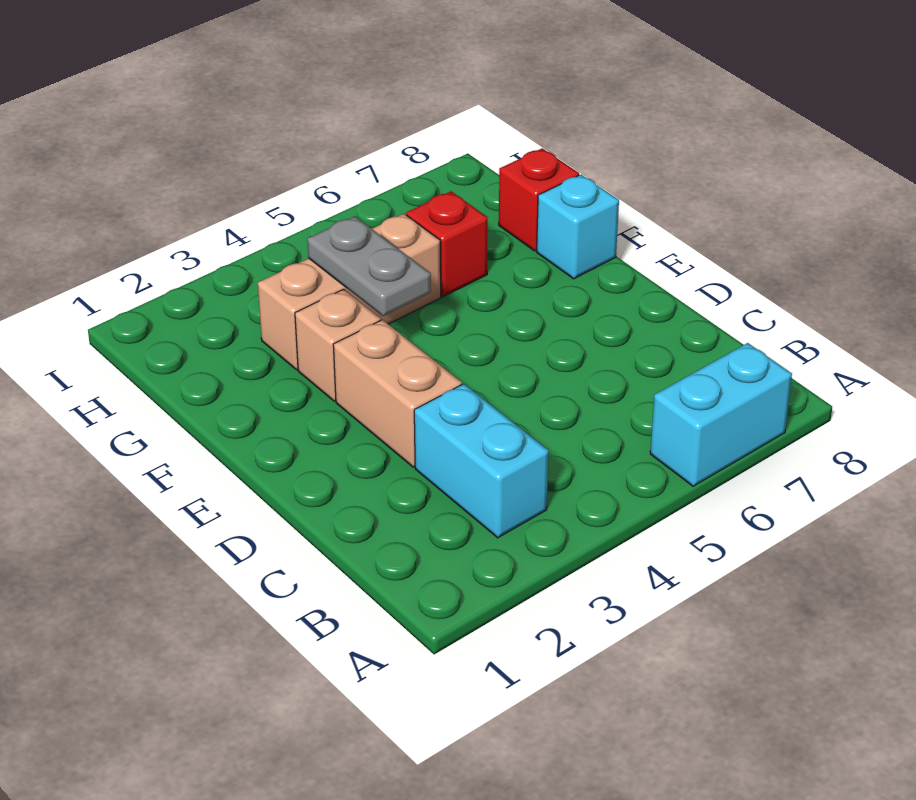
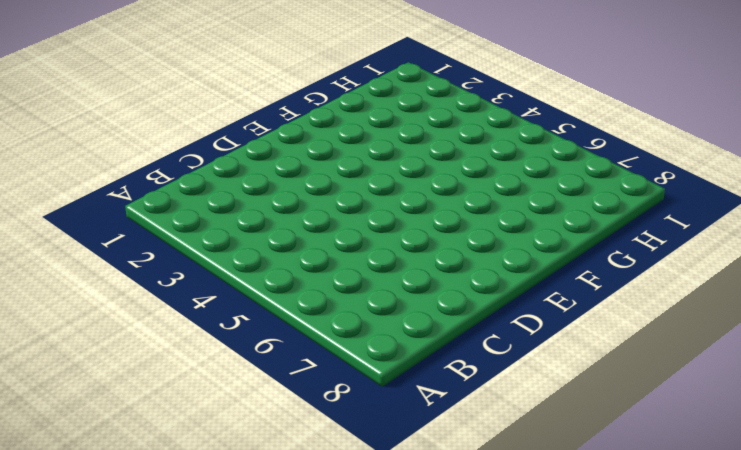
none -> cyan 1x2 brick [650,343,792,486]
none -> cyan 1x2 brick [414,384,549,538]

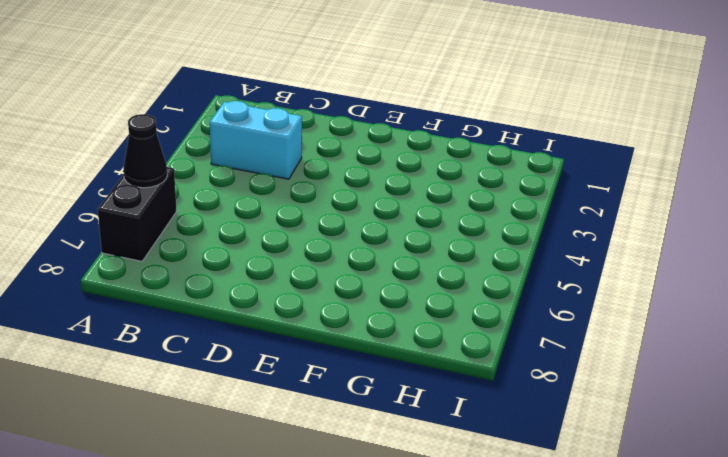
black 1x2 brick [98,167,177,261] -> cyan 1x2 brick [650,343,792,486]
black 1x1 cone [123,114,167,188] -> none
none -> tan 1x2 brick [333,320,462,467]
none -> tan 1x1 brick [295,289,381,401]

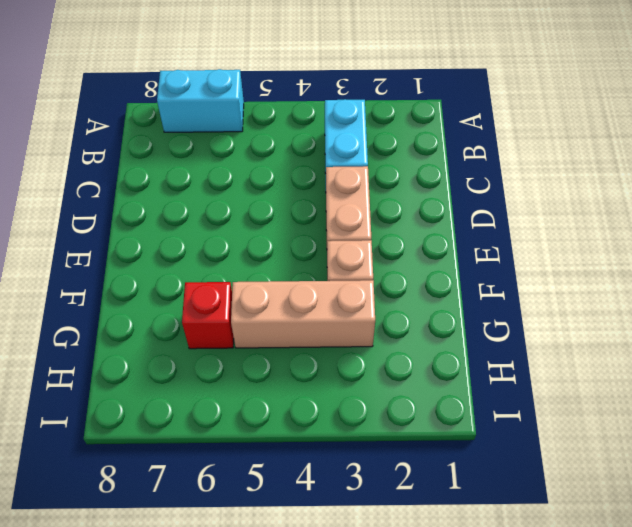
none -> cyan 1x1 brick [537,175,619,279]
none -> red 1x1 brick [499,148,579,251]

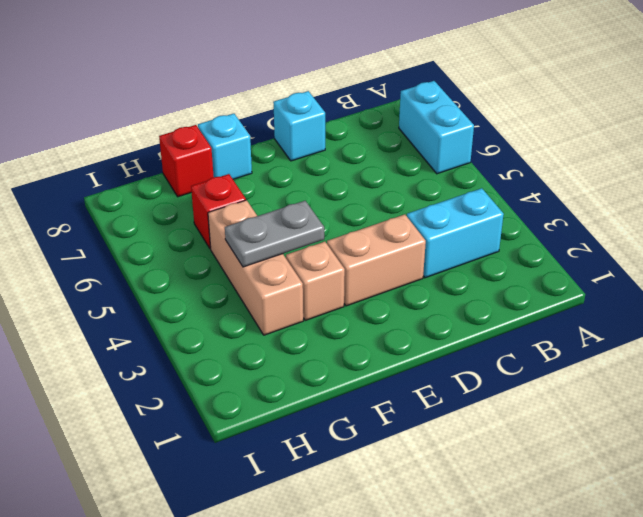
cyan 1x1 brick [273,91,325,161] -> none

